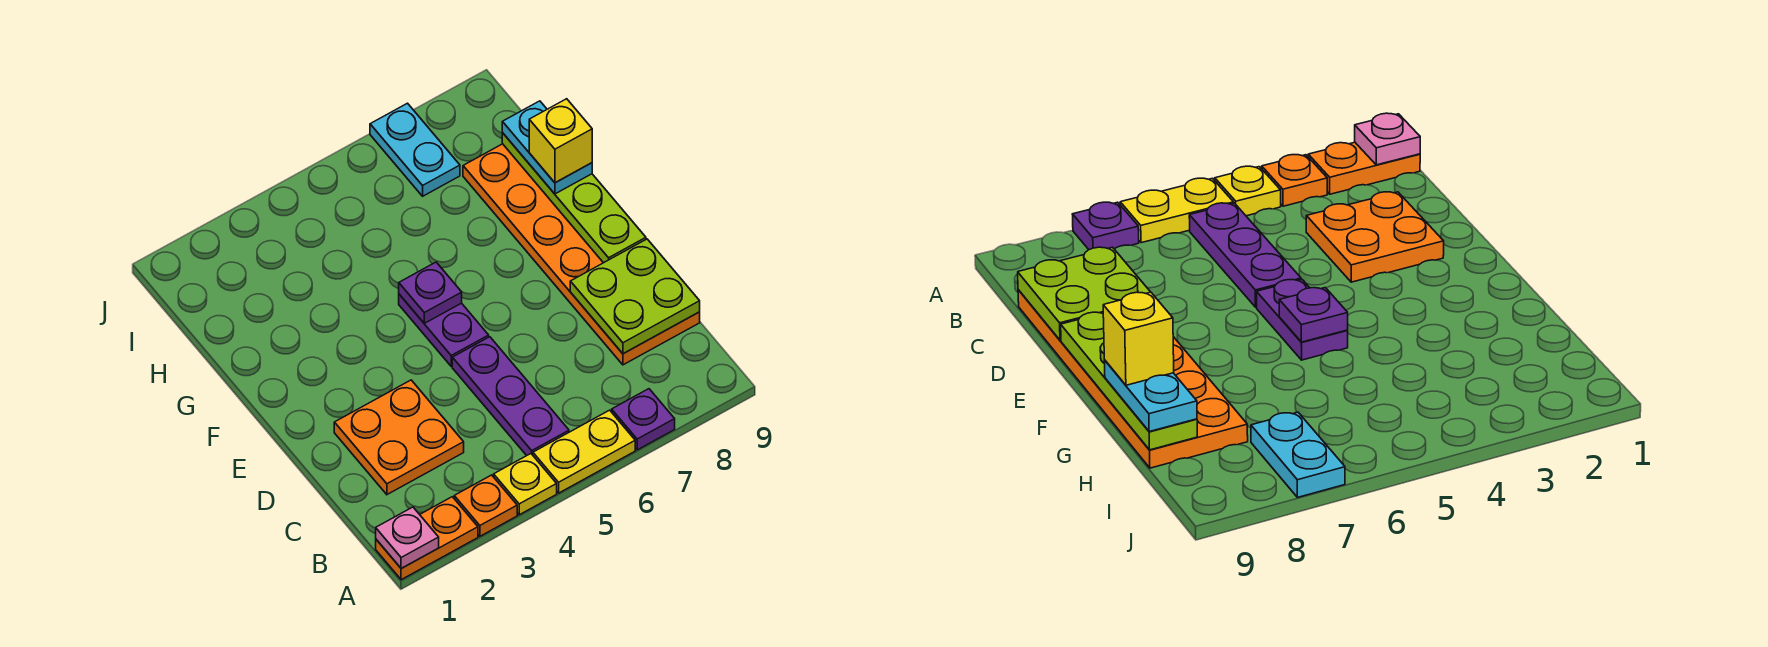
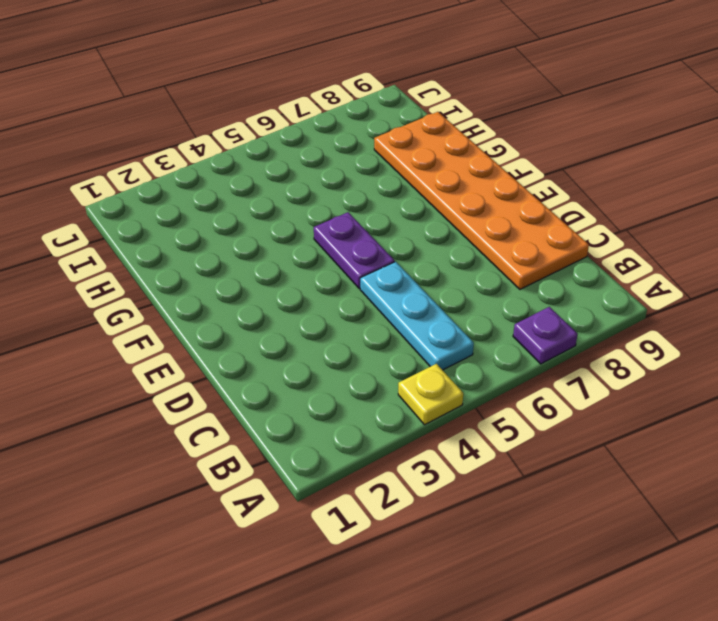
cyan 1x3 plate [360,262,474,370] -> purple 1x3 plate [452,337,569,456]
none -> orange 1x2 plate [376,497,478,580]
none -> orange 1x1 plate [454,475,517,536]
none -> yellow 1x2 plate [533,410,635,493]

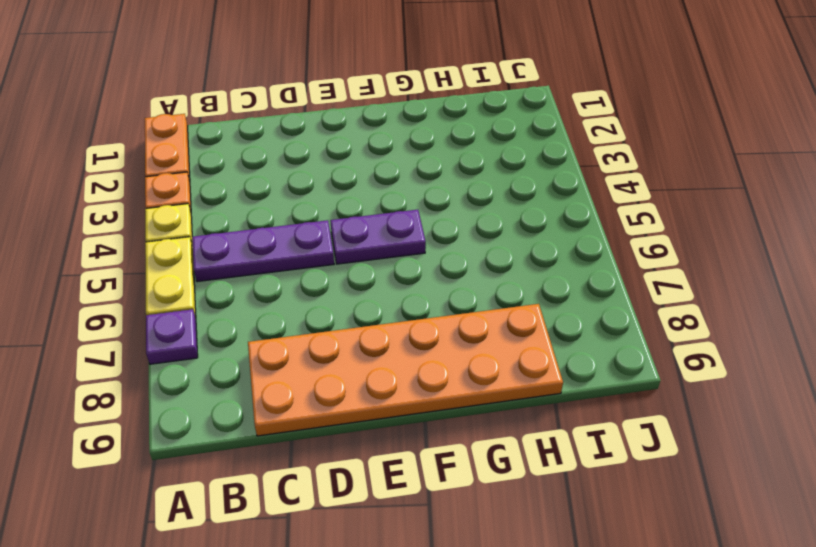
none -> orange 2x2 plate [334,380,464,494]
none -> cyan 1x2 plate [370,103,460,196]
none -> pink 1x1 plate [376,507,439,569]

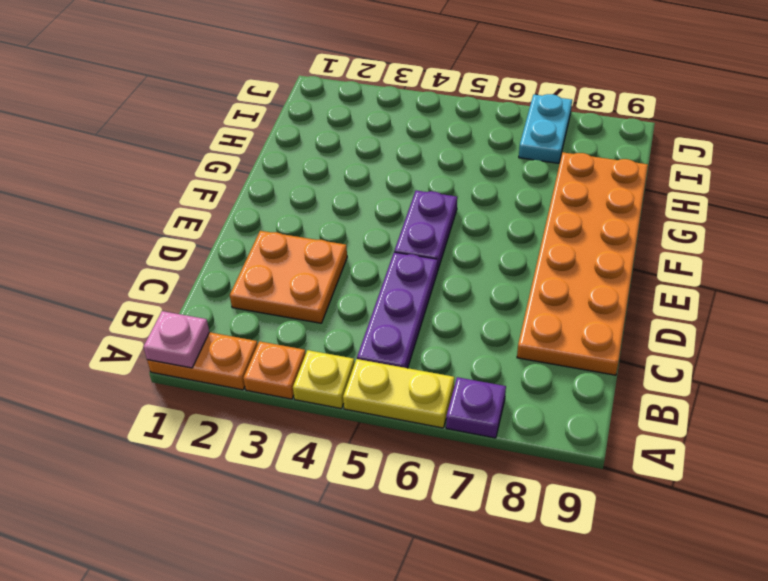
none -> lime 2x2 plate [570,239,700,354]
none -> lime 1x4 plate [502,133,646,263]
none -> purple 1x1 plate [399,262,462,323]

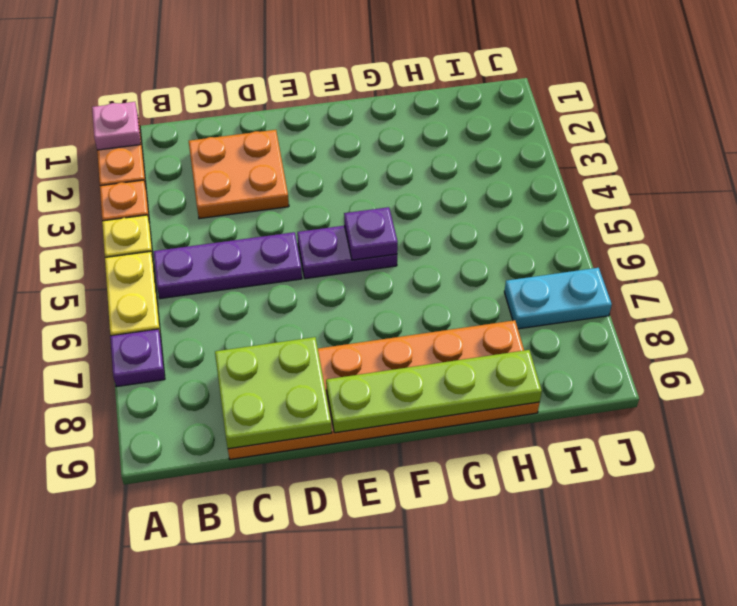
none -> cyan 1x2 plate [502,101,592,194]
none -> yellow 1x1 brick [529,99,592,183]

